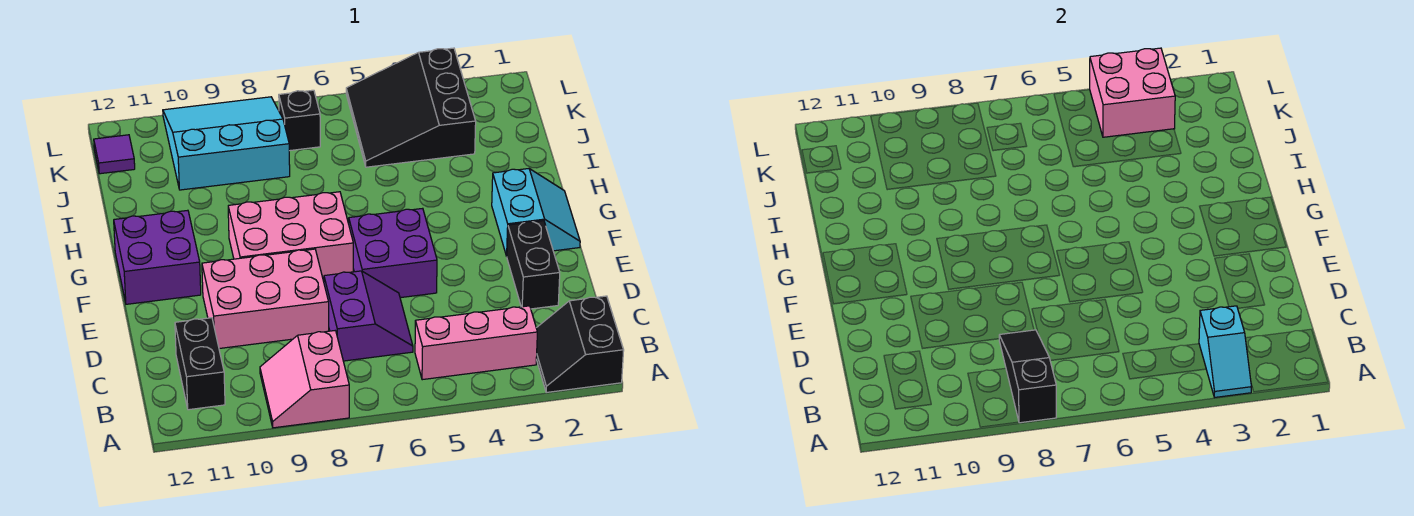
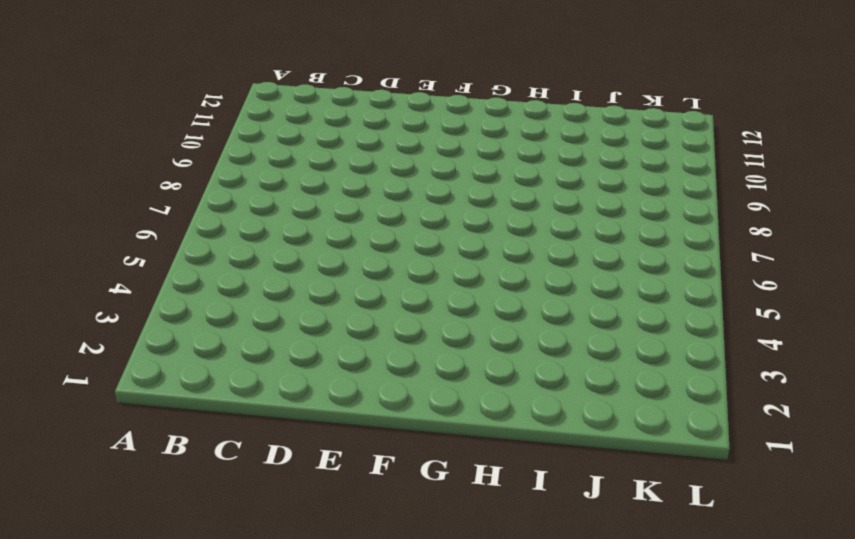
none -> black 2x2 slope [536,296,624,393]
none -> pink 2x2 slope [260,331,349,428]
none -> pink 1x3 brick [415,306,537,380]

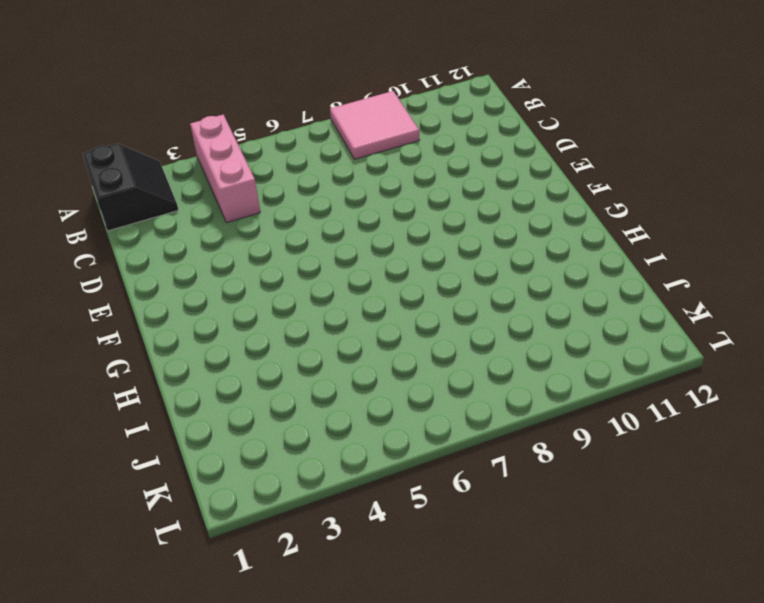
pink 1x3 brick [190,115,260,223] -> pink 1x3 brick turned to [415,306,537,380]
pink 2x2 tile [330,91,419,159] -> pink 2x2 slope [260,331,349,428]
none -> black 1x2 brick [175,318,225,410]
none -> purple 2x2 slope [324,271,413,361]
none -> black 1x2 brick [507,221,560,309]

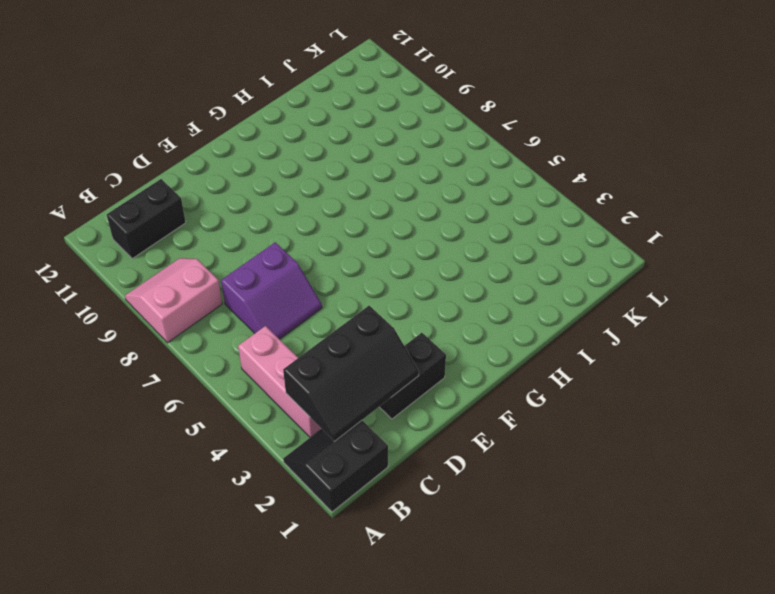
black 2x3 slope [283,306,419,441] -> cyan 1x2 slope [1199,306,1252,397]
none -> pink 2x3 brick [202,249,329,349]
none -> purple 2x2 brick [349,208,437,298]
none -> cyan 2x2 slope [492,169,580,256]

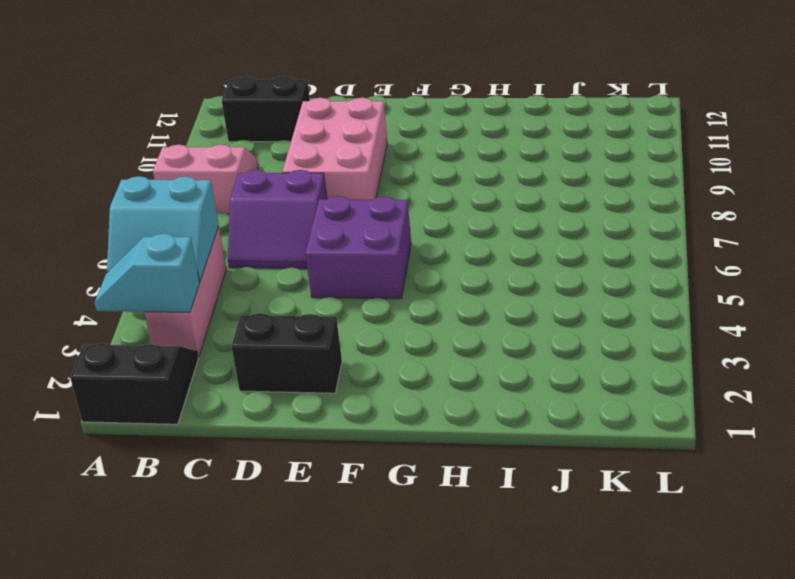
cyan 2x2 slope [107,176,219,282] -> cyan 2x2 slope moved to [492,169,580,256]
none -> pink 2x3 brick [228,192,353,280]
none -> purple 2x2 brick [114,210,201,304]
none -> black 3x3 slope [346,48,476,167]

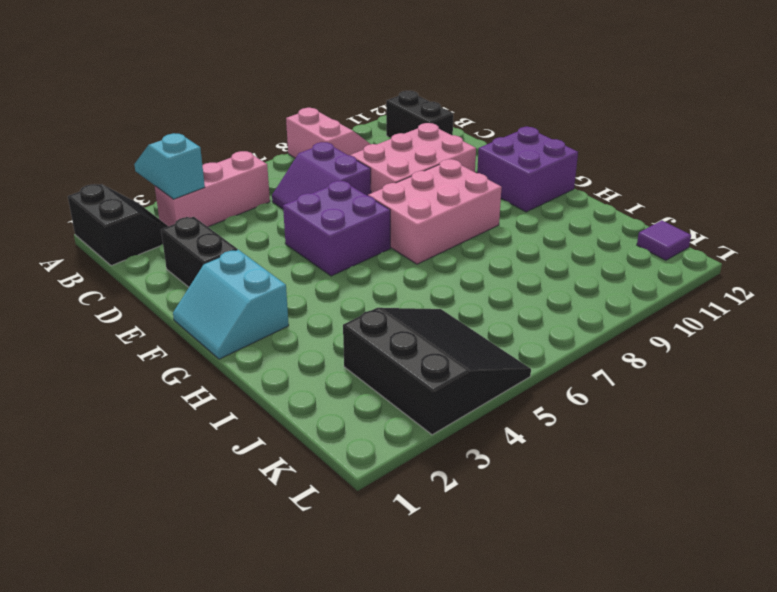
none -> cyan 3x3 slope [163,97,290,190]
none -> black 1x1 brick [279,90,320,151]
none -> black 1x3 slope [999,330,1056,423]

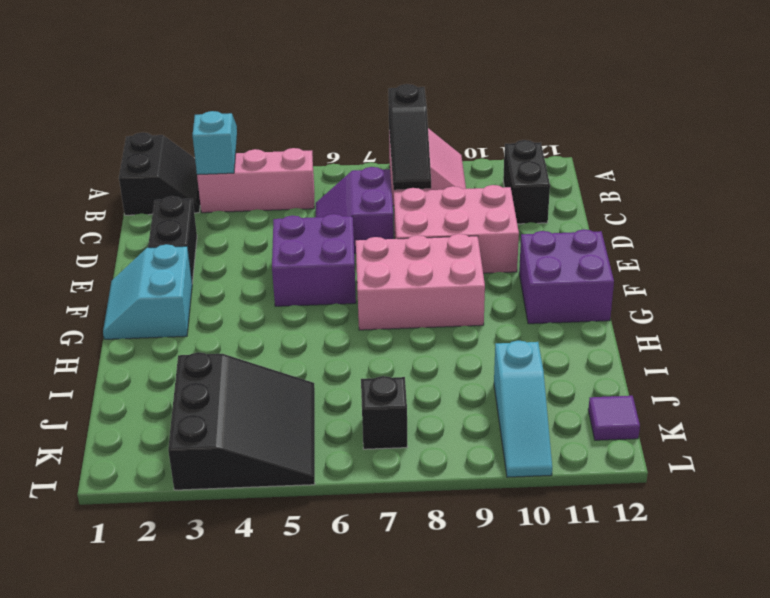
cyan 1x3 slope [494,341,552,477] -> cyan 3x3 slope [163,97,290,190]
none -> pink 2x2 brick [1090,48,1175,137]

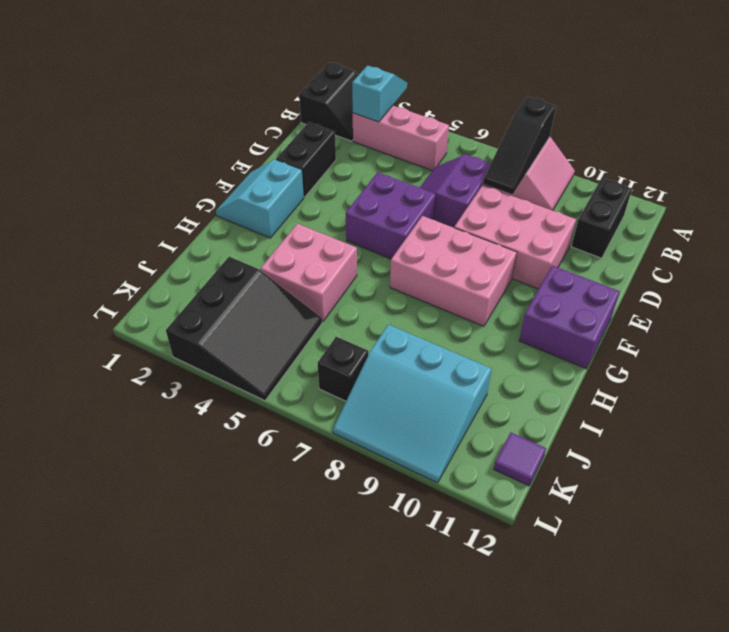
pink 2x2 brick [260,224,357,321] -> pink 2x2 brick moved to [1090,48,1175,137]

